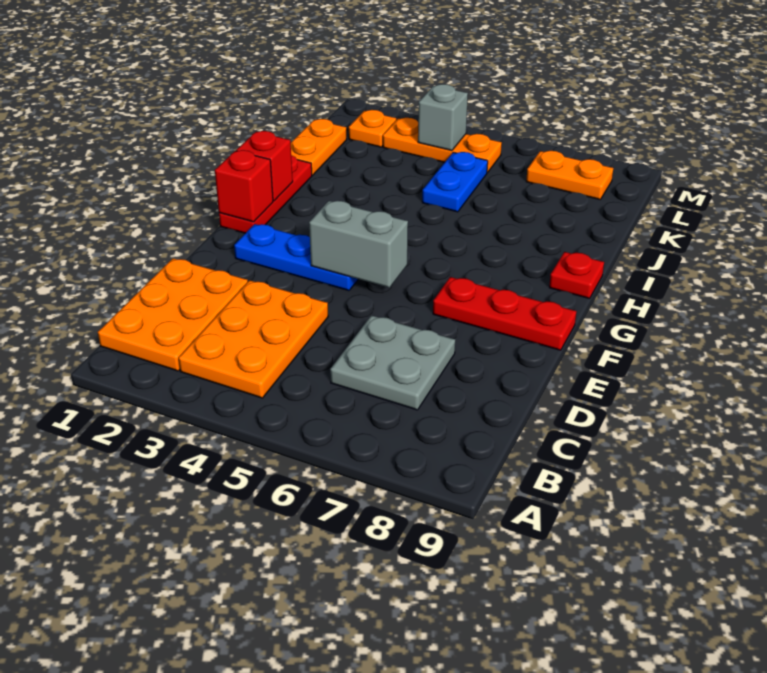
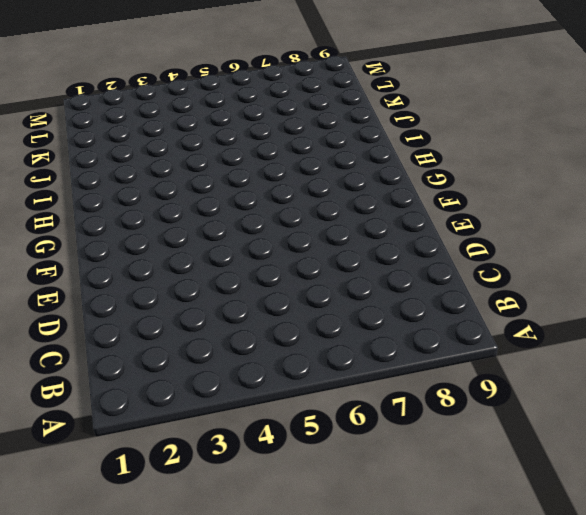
none -> orange 2x3 plate [98,258,248,371]
none -> orange 2x3 plate [179,280,328,398]
none -> grey 2x2 plate [330,315,455,410]

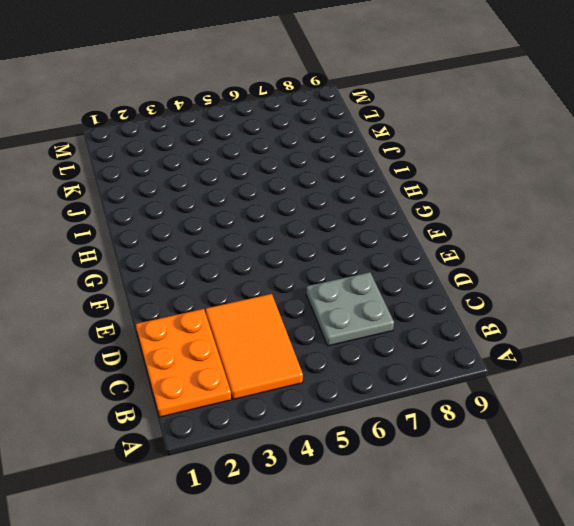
orange 2x3 tile [206,294,303,399] -> orange 2x3 plate [179,280,328,398]
none -> blue 1x3 plate [234,224,358,291]
none -> red 1x3 plate [433,277,576,350]
none -> red 1x3 plate [219,155,312,233]

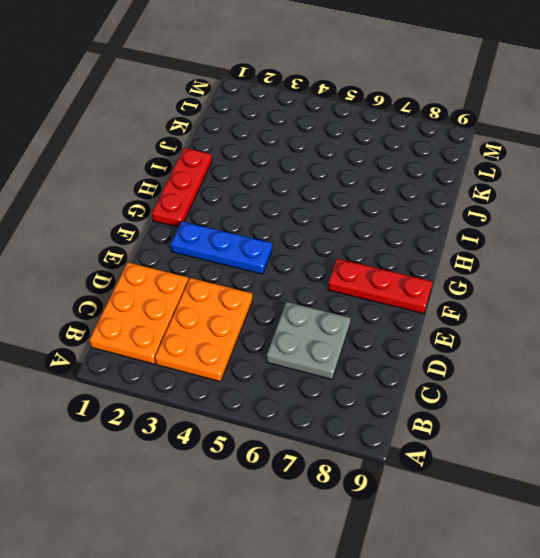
none -> red 1x1 plate [549,252,604,299]
none -> orange 1x2 plate [291,119,347,175]
none -> blue 1x2 plate [422,152,488,212]

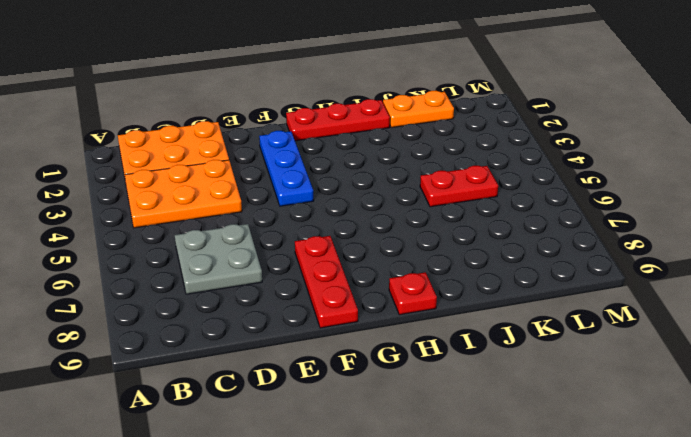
red 1x2 plate [420,166,498,207] -> blue 1x2 plate [422,152,488,212]
none -> orange 1x1 plate [349,110,396,147]
none -> orange 1x3 plate [383,118,502,173]
none -> orange 1x2 plate [526,151,613,199]

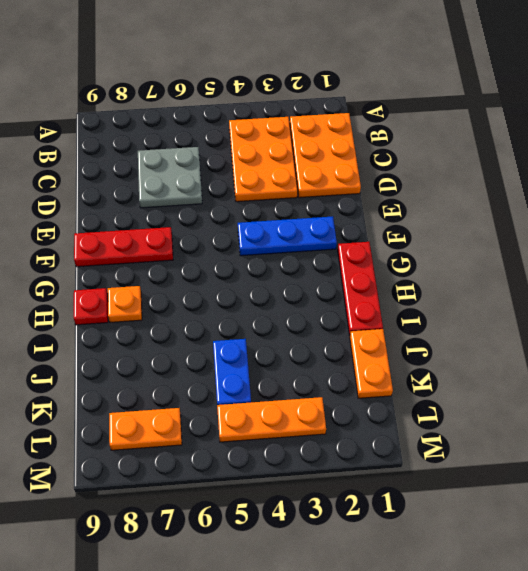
orange 1x1 plate [108,286,142,322] -> orange 1x1 plate moved to [349,110,396,147]
none -> grey 1x2 brick [309,201,408,288]
none -> red 1x1 brick [215,150,273,222]
none -> red 1x1 brick [236,131,293,201]

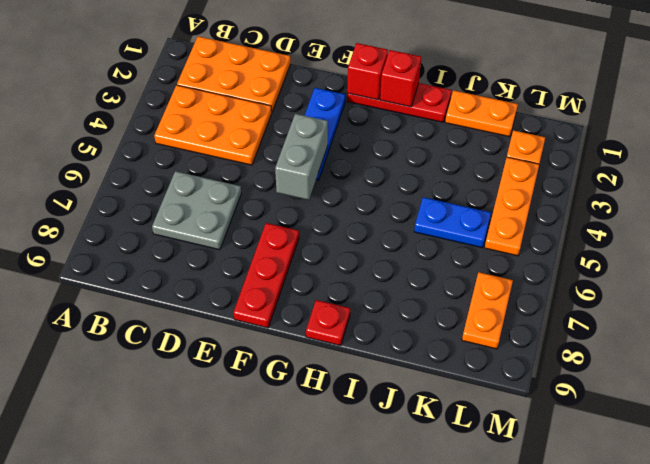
none -> grey 1x1 brick [418,84,468,151]

